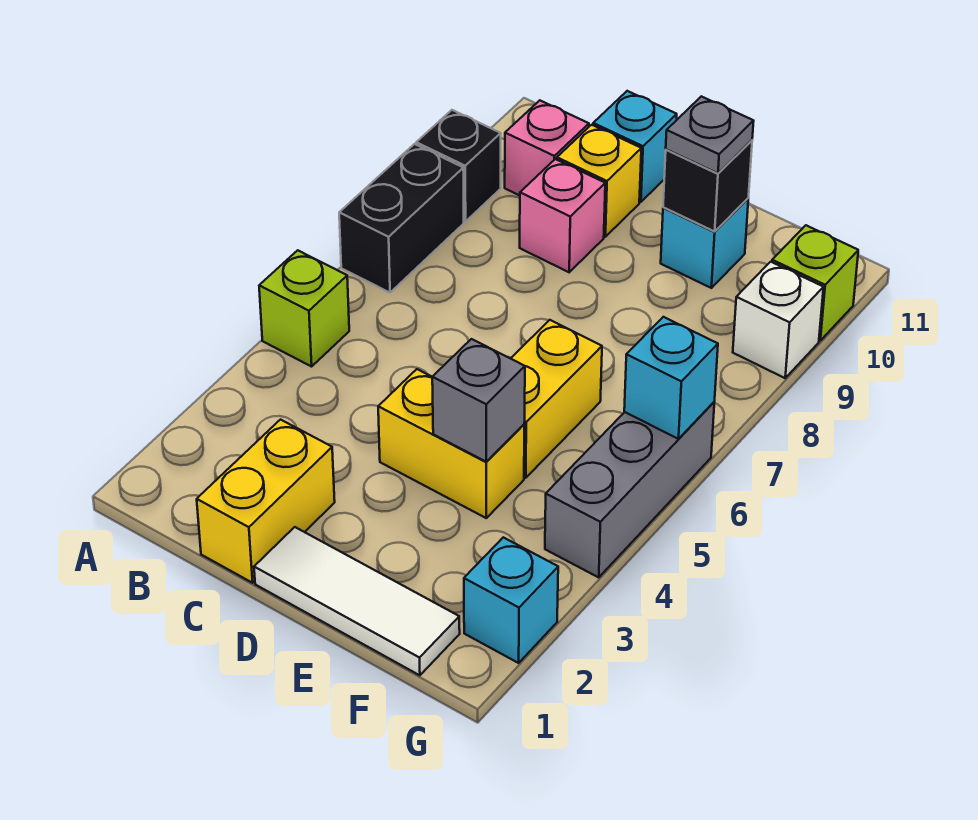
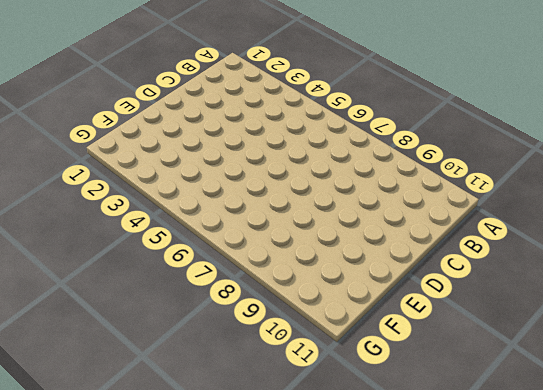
none -> lime 1x1 brick [259,250,349,367]
none -> black 1x2 brick [339,144,464,293]
none -> black 1x1 brick [416,110,501,222]

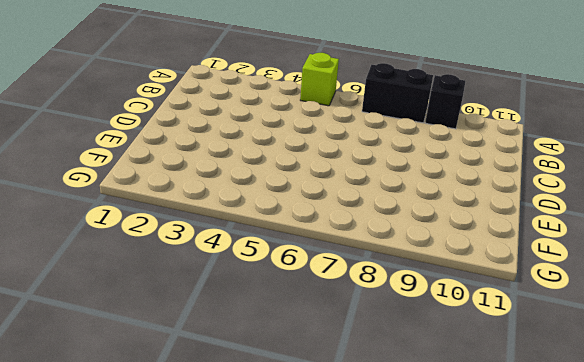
none -> pink 1x1 brick [505,100,589,195]
none -> yellow 1x2 brick [197,420,335,583]
none -> pink 1x1 brick [520,159,605,272]

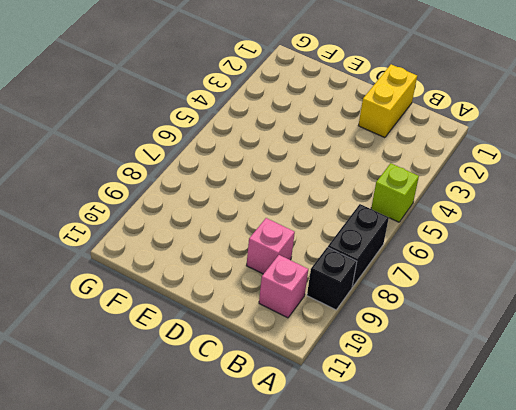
none -> yellow 1x1 brick [557,125,641,237]
none -> cyan 1x1 brick [593,91,677,202]
none -> white 1x3 tile [254,527,460,675]

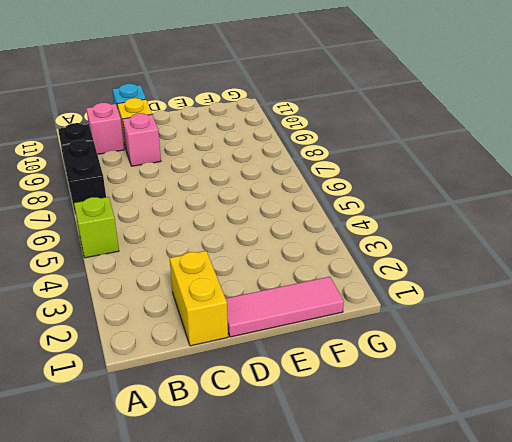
pink 1x3 tile [226,277,344,337] -> white 1x3 tile [254,527,460,675]
none -> yellow 1x2 brick [378,369,524,518]
none -> yellow 1x2 brick [511,320,602,478]
none -> cyan 1x1 brick [661,199,748,288]

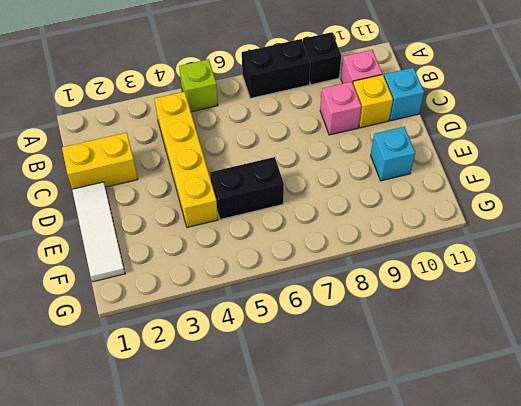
yellow 1x4 brick [154,92,218,227] -> yellow 1x2 brick [378,369,524,518]
black 1x2 brick [210,157,284,219] -> yellow 1x2 brick [511,320,602,478]
none -> cyan 1x1 brick [464,537,558,663]
none -> grey 1x3 brick [545,402,714,577]
none -> white 1x1 brick [733,262,824,378]

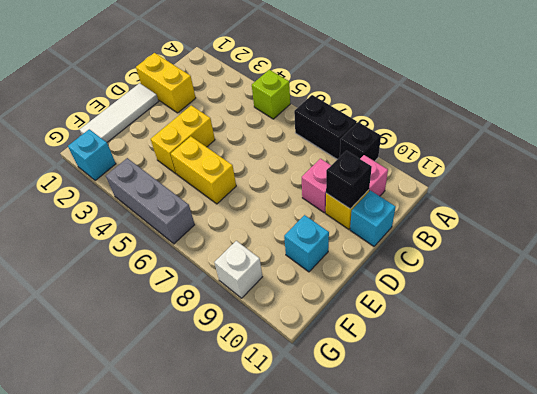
black 1x1 brick [326,151,372,209] -> black 1x1 brick moved to [663,140,752,231]
none -> lime 1x1 brick [772,225,858,340]
none -> grey 1x1 brick [432,339,525,462]
none -> cyan 1x1 brick [624,317,718,439]

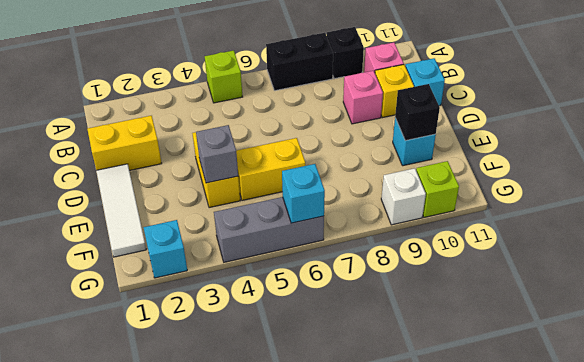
none -> grey 1x1 plate [666,96,754,173]

